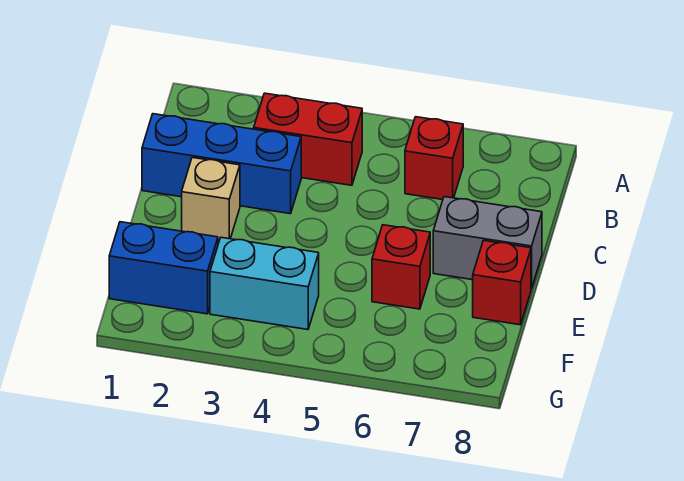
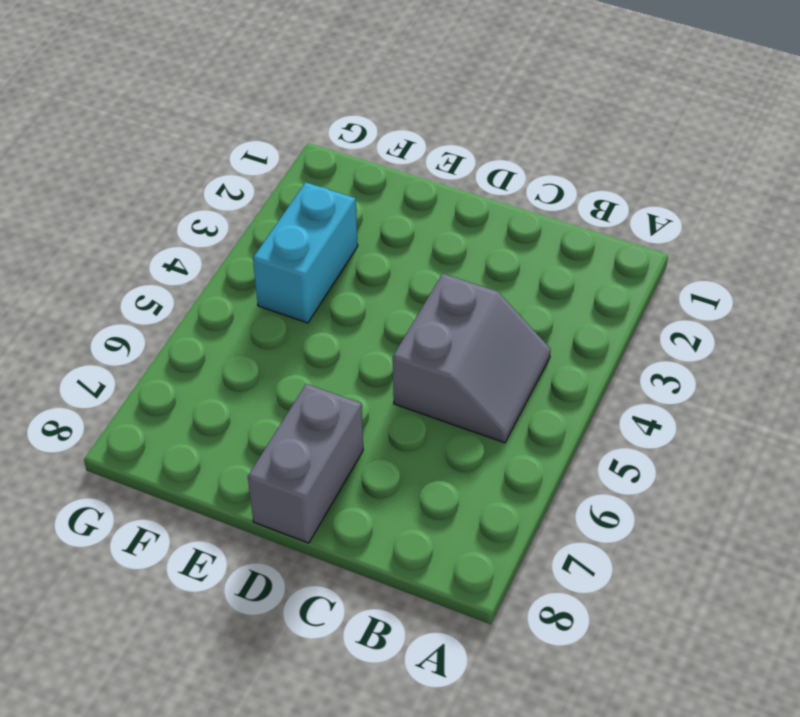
grey 2x2 slope [393,274,551,443] -> red 1x2 brick [254,93,362,185]
none -> red 1x1 brick [405,117,463,200]
none -> blue 1x3 brick [142,114,301,214]

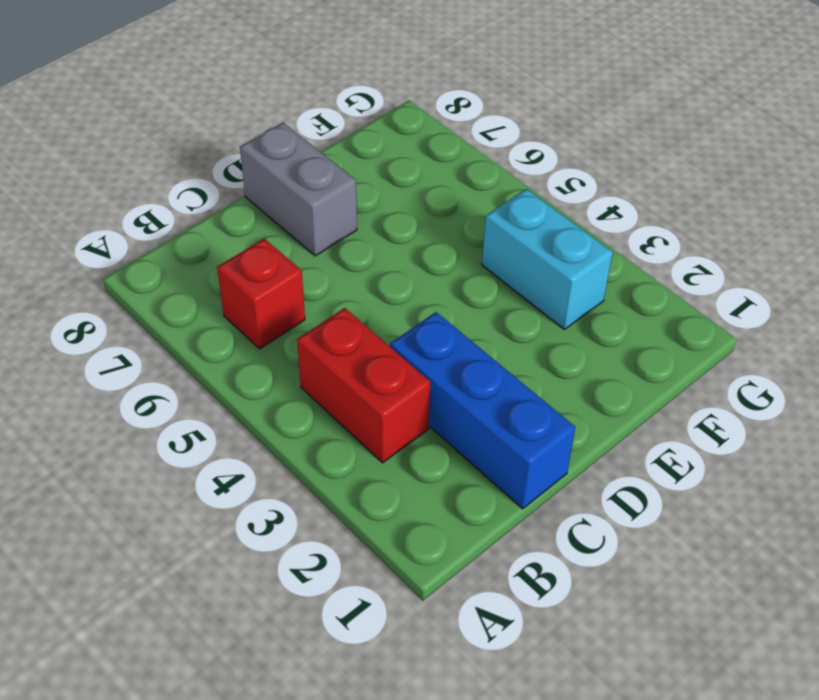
none -> tan 1x1 brick [182,158,240,240]
none -> red 1x1 brick [372,225,430,309]

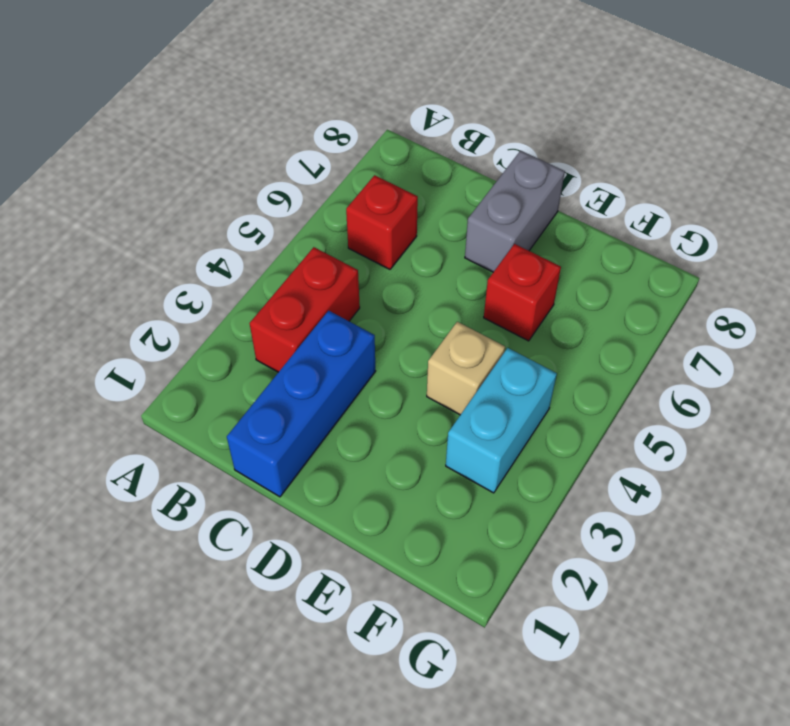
tan 1x1 brick [427,322,505,415] -> tan 1x1 brick moved to [182,158,240,240]
none -> red 1x1 brick [473,240,531,325]
none -> blue 1x2 brick [109,222,218,314]

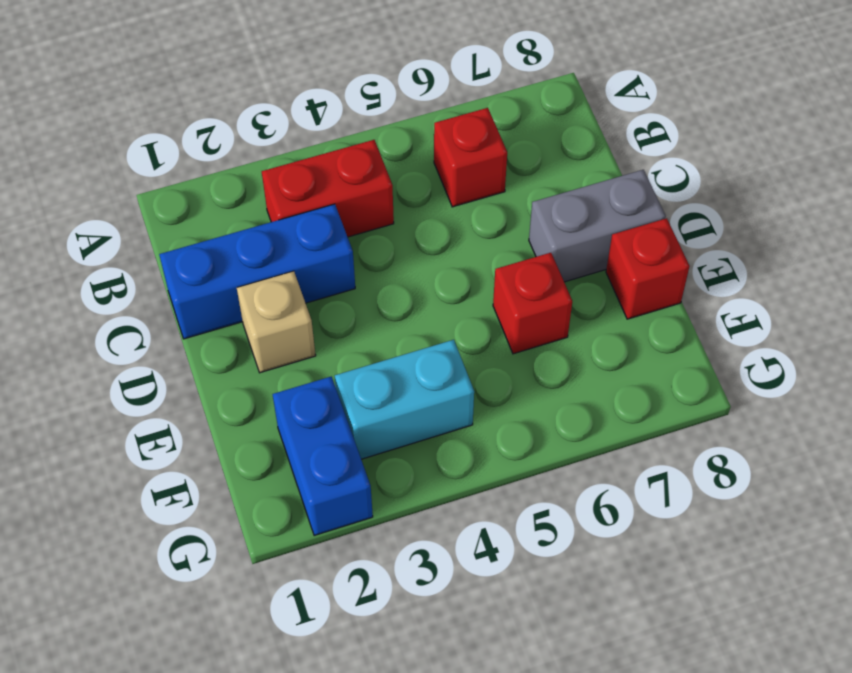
blue 1x2 brick [273,377,373,536] -> blue 1x2 brick turned to [109,222,218,314]

